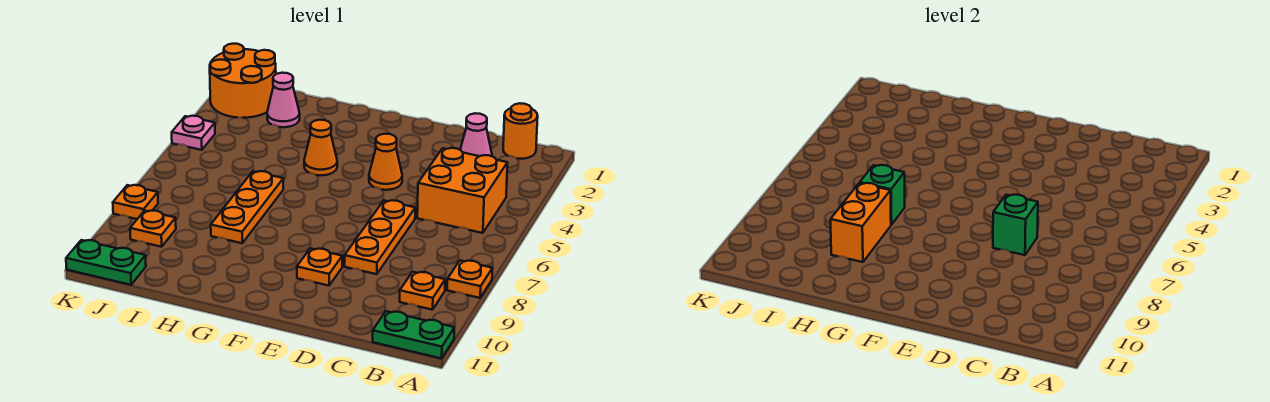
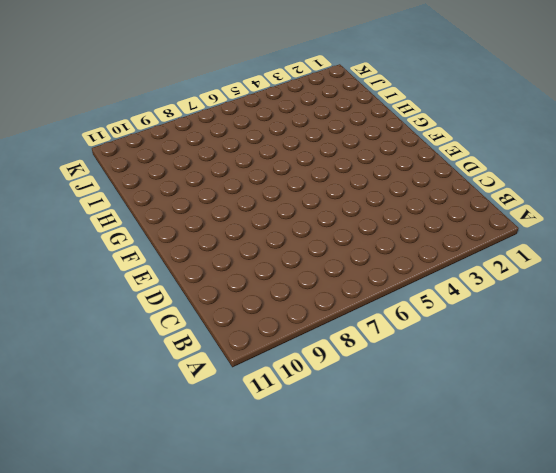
none -> orange 1x1 plate [447,261,492,298]
none -> green 1x2 plate [373,311,454,358]
none -> orange 1x1 round brick [503,103,538,159]

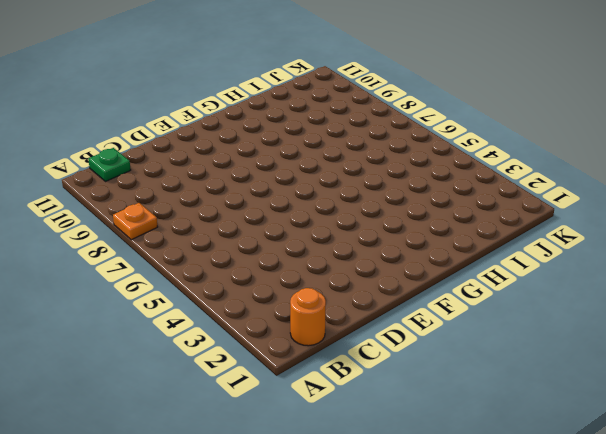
green 1x1 plate [88,148,131,182] -> green 1x2 plate [373,311,454,358]
none -> orange 2x2 brick [417,148,508,233]
none -> orange 1x1 plate [400,272,445,310]
none -> pink 1x1 cone [460,113,492,156]

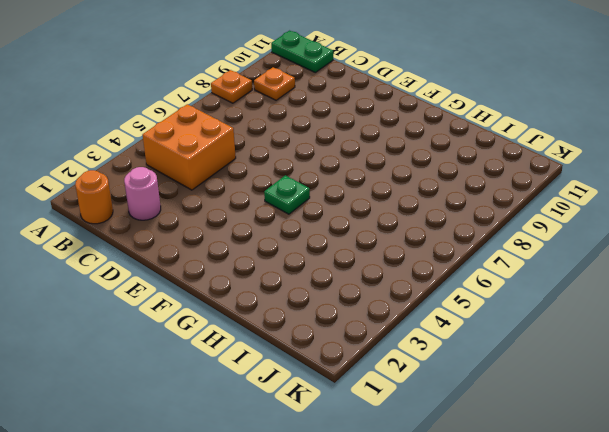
pink 1x1 round brick [124,167,161,220] -> pink 1x1 cone [460,113,492,156]
green 1x1 plate [264,175,310,214] -> none
none -> orange 1x3 plate [345,200,415,274]
none -> orange 1x1 cone [369,134,402,190]
none -> orange 1x1 plate [297,248,342,286]

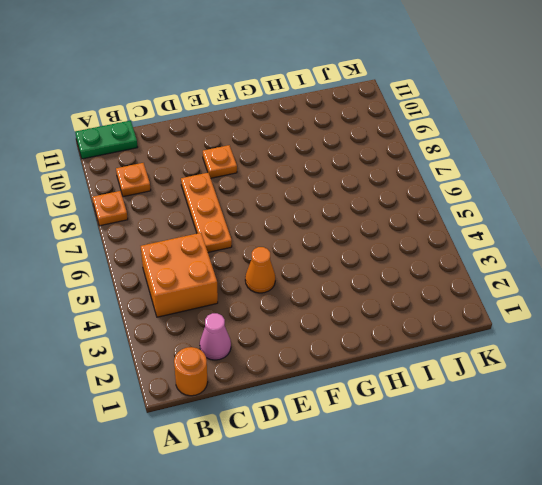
none -> orange 1x1 cone [304,120,337,176]
none -> orange 1x3 plate [211,171,283,243]
none -> pink 1x1 cone [267,73,300,127]

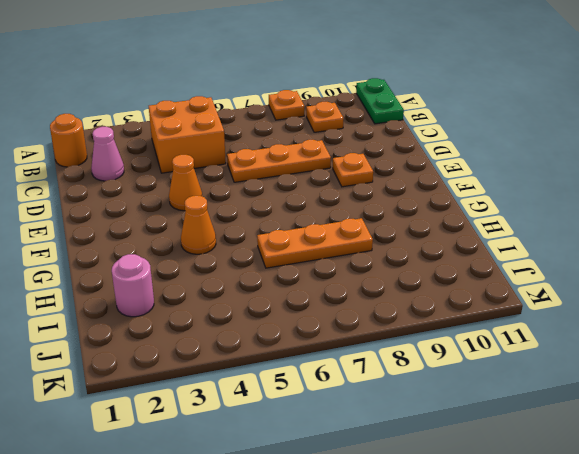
pink 1x1 round brick [112,254,154,317] -> pink 1x1 cone [267,73,300,127]
none -> orange 2x2 round brick [210,44,276,118]
none -> orange 1x1 plate [130,211,176,247]
none -> green 1x2 plate [66,240,146,285]

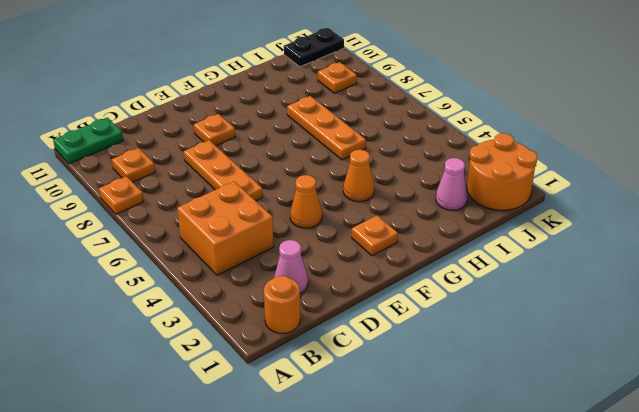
orange 1x1 plate [352,215,398,256] -> orange 1x1 plate moved to [113,185,158,219]
black 1x2 plate [284,28,344,67] -> green 1x2 plate [66,240,146,285]
none -> pink 1x1 plate [172,116,215,150]
none -> green 1x1 brick [993,195,1038,255]
none -> green 1x1 brick [860,165,905,225]

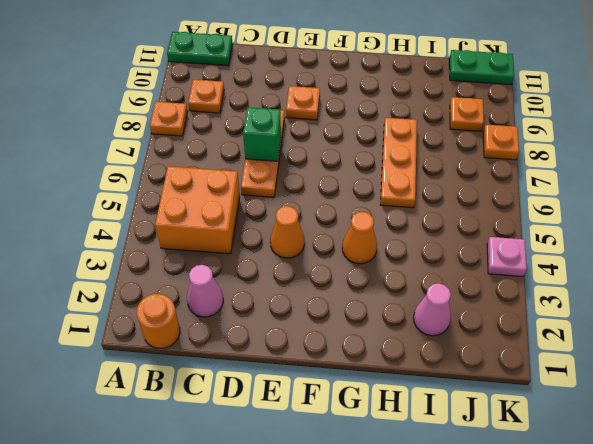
none -> orange 2x2 round brick [210,44,276,118]
none -> green 1x1 brick [860,165,905,225]
none -> orange 1x2 brick [830,183,891,262]

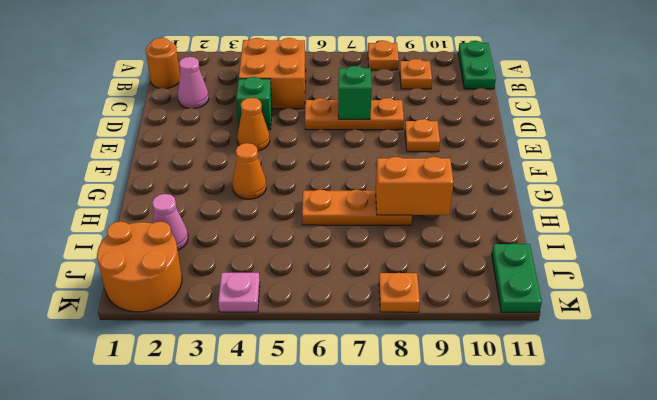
green 1x1 brick [236,77,272,130] -> green 1x1 brick moved to [860,165,905,225]
none -> orange 1x1 plate [130,211,176,247]

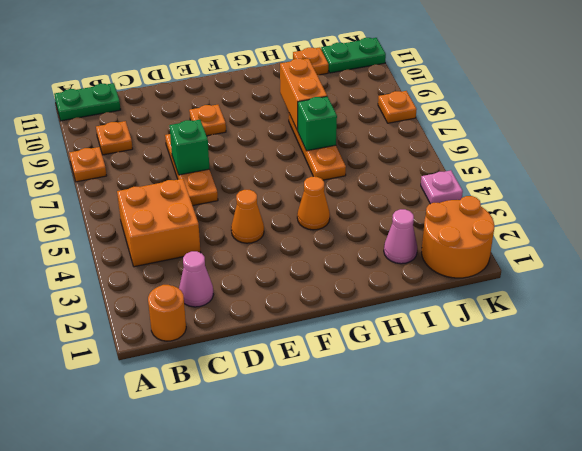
orange 1x1 plate [293,47,329,75] -> orange 1x1 plate moved to [130,211,176,247]

